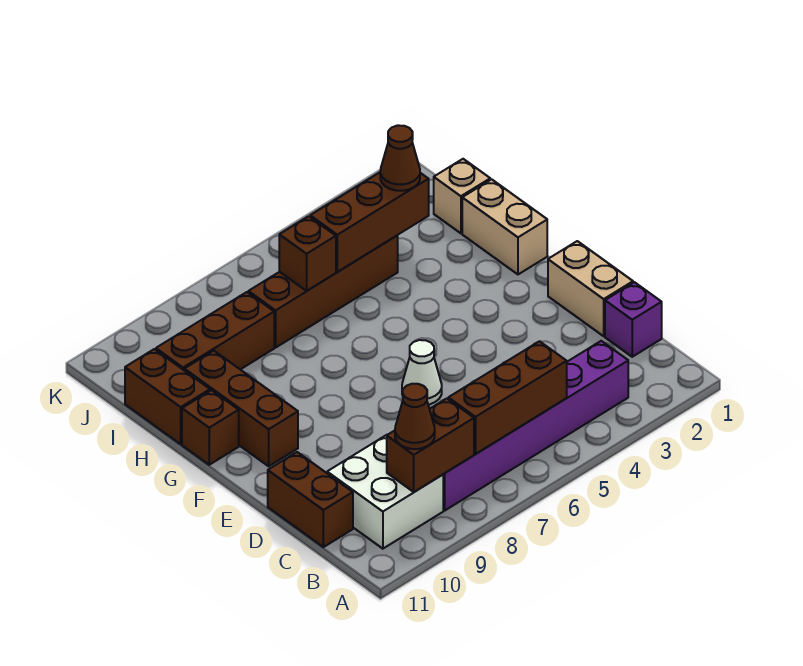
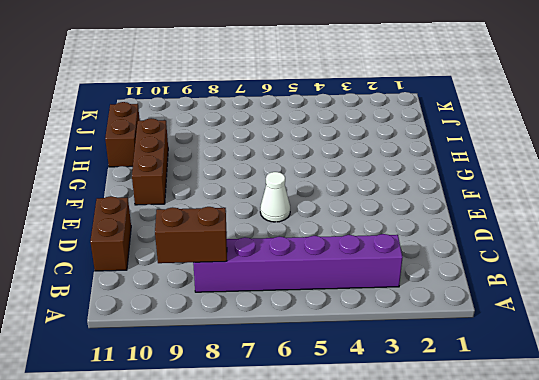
none -> white 2x2 brick [327,435,443,549]
none -> purple 1x1 brick [605,282,662,357]
none -> tan 1x2 brick [548,241,633,336]

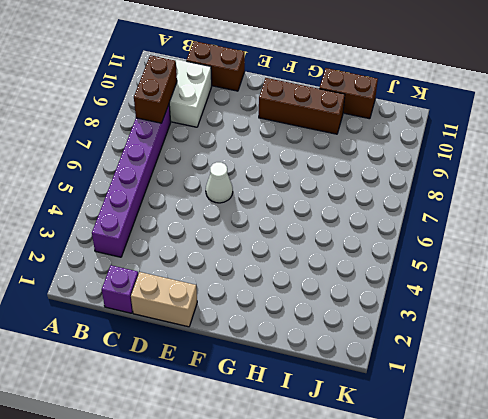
none -> tan 1x2 brick [462,179,547,274]
none -> brown 1x1 brick [182,390,239,465]
none -> tan 1x1 brick [434,159,490,233]

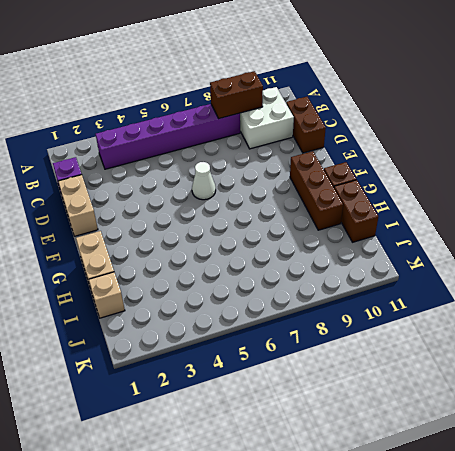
none -> brown 1x4 brick [248,236,398,347]
none -> brown 1x3 brick [156,292,274,370]
none -> brown 1x3 brick [448,341,567,454]

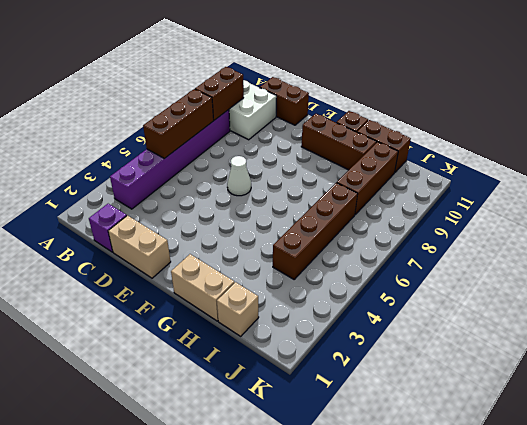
none -> brown 1x3 brick [310,173,429,272]
none -> brown 1x1 brick [279,216,336,291]
none -> brown 1x1 cone [395,384,435,449]

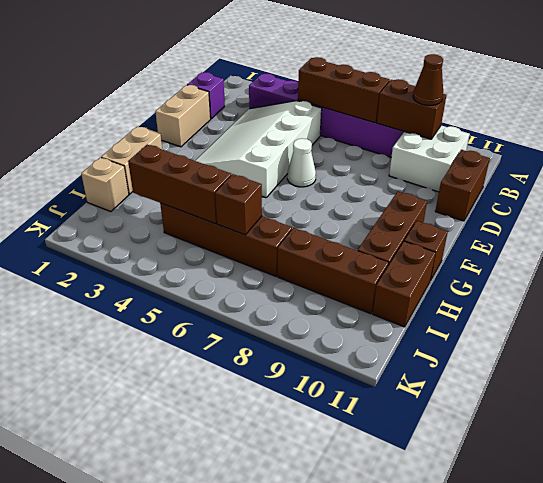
white 3x4 slope [195,101,322,198] -> none
none -> brown 1x1 cone [380,125,420,191]

